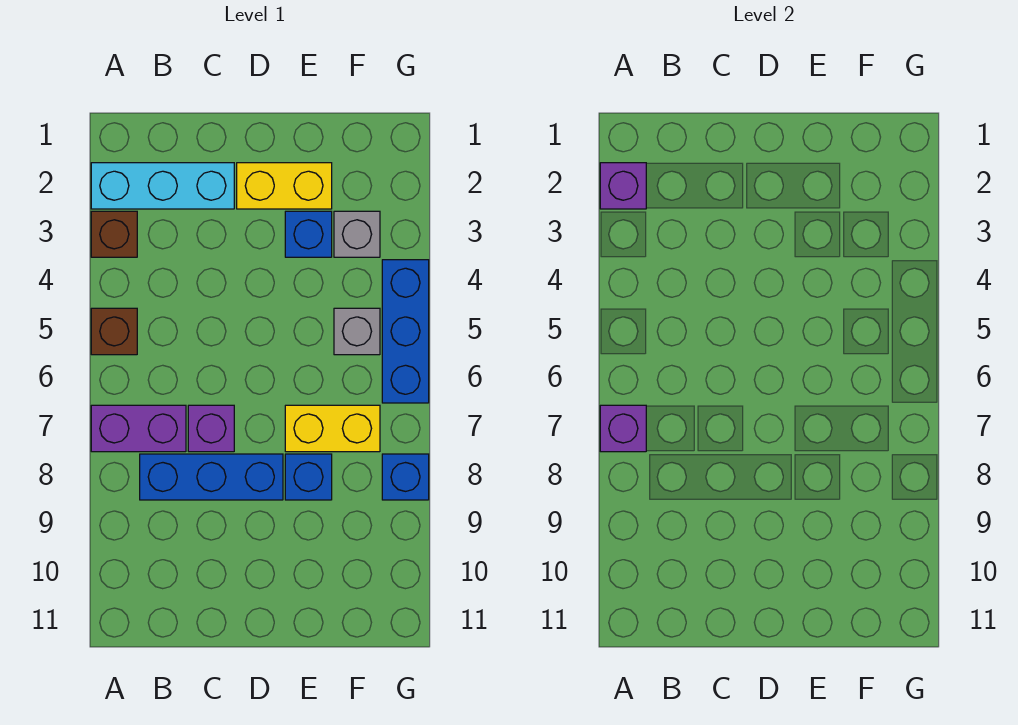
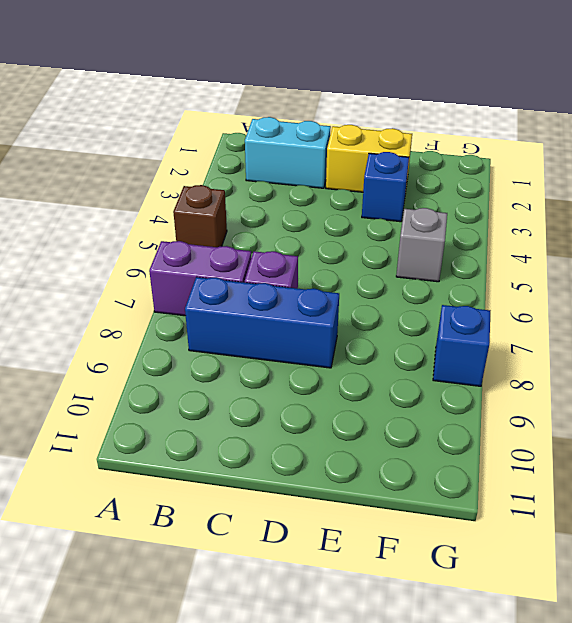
cyan 1x2 brick [245,117,331,188] -> cyan 1x3 brick [91,163,234,209]
none -> brown 1x1 brick [91,211,137,257]
none -> yellow 1x2 brick [285,405,380,452]
none -> blue 1x1 brick [285,454,332,500]

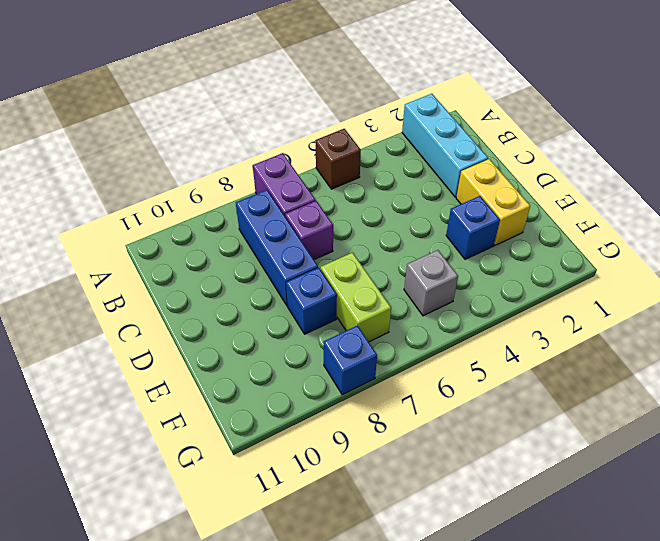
lime 1x2 brick [321,253,391,342] -> yellow 1x2 brick [285,405,380,452]
none -> brown 1x1 brick [91,211,137,257]
none -> grey 1x1 brick [334,211,380,257]
none -> blue 1x3 brick [382,260,429,403]

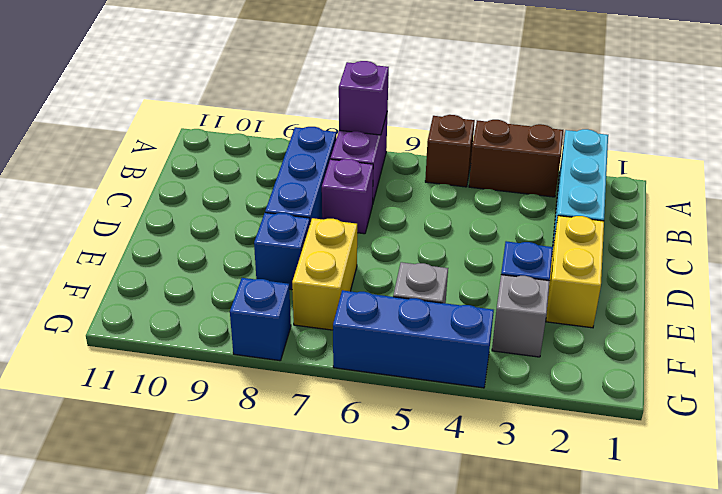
brown 1x2 brick [469,120,563,197] -> brown 1x1 brick [91,211,137,257]
none -> purple 1x1 brick [600,163,646,209]

